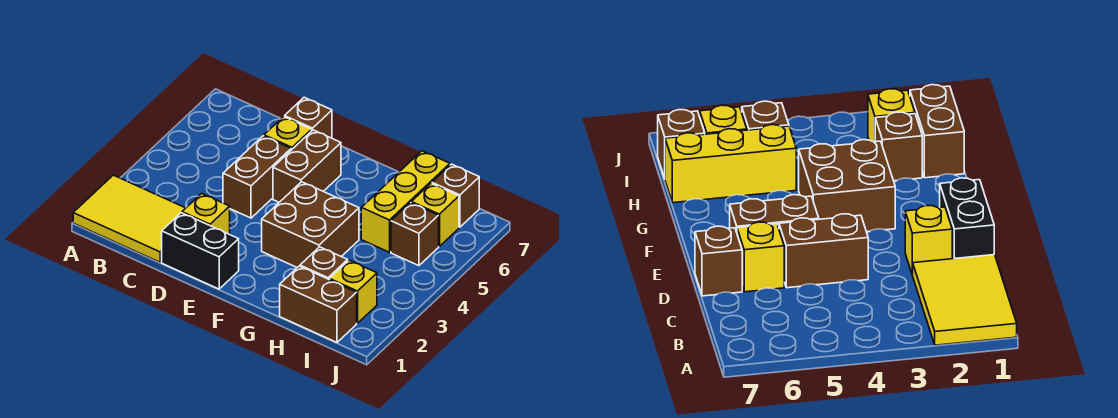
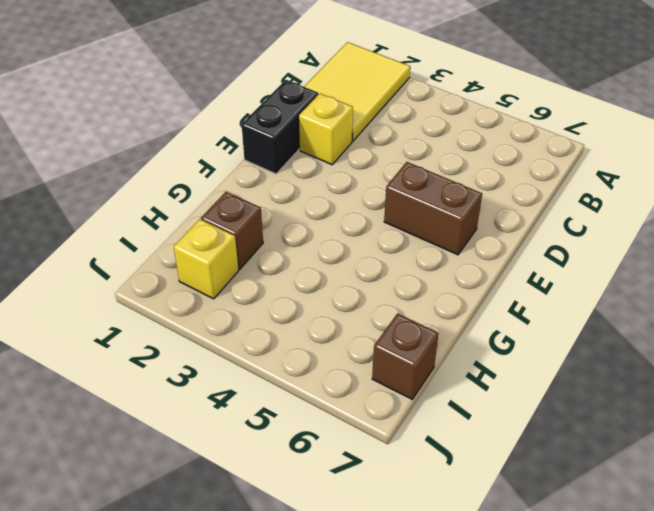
none -> brown 1x2 brick [223,136,291,218]
none -> yellow 1x1 brick [264,117,312,150]
none -> brown 1x1 brick [285,97,332,138]

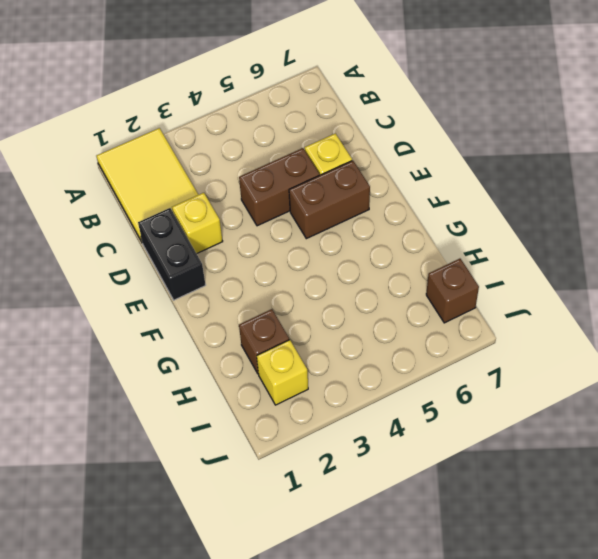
none -> brown 1x1 brick [285,97,332,138]
none -> brown 2x2 brick [262,182,359,267]
none -> brown 1x2 brick [280,266,357,342]

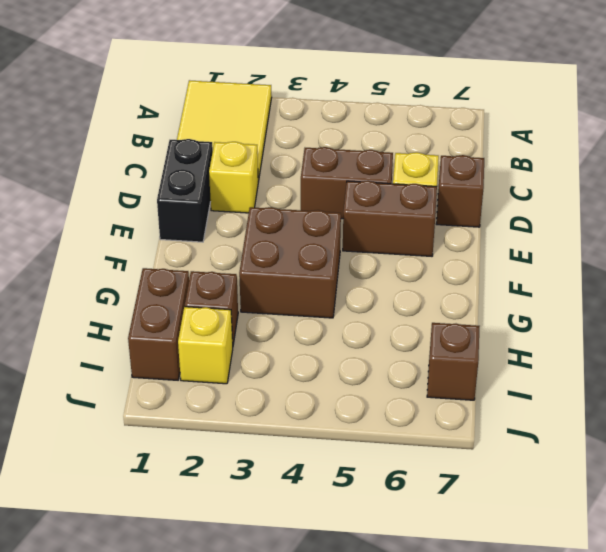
none -> yellow 1x3 brick [361,151,450,252]
none -> brown 1x1 brick [391,203,439,266]
none -> yellow 1x1 brick [411,184,459,246]

